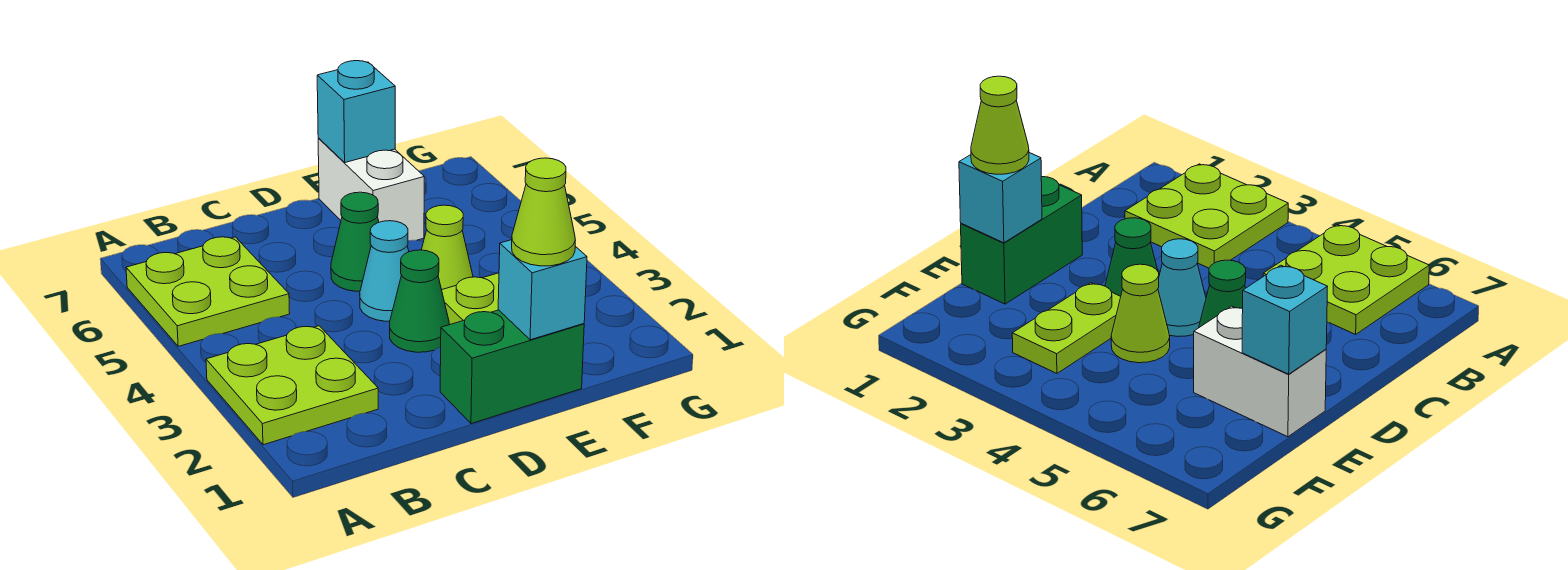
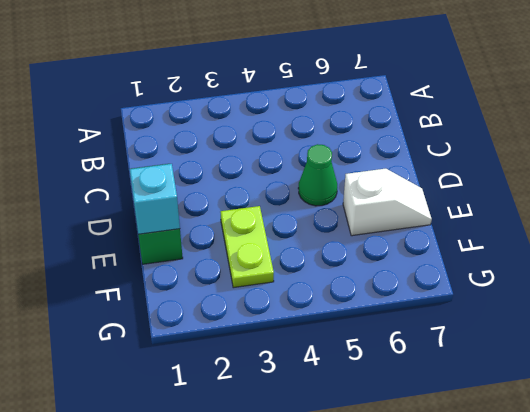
white 1x2 slope [343,169,432,236] -> white 1x2 brick [318,138,424,241]
none -> lime 2x2 plate [206,326,378,445]
none -> lime 2x2 plate [126,237,290,346]
none -> green 1x1 cone [390,250,449,352]

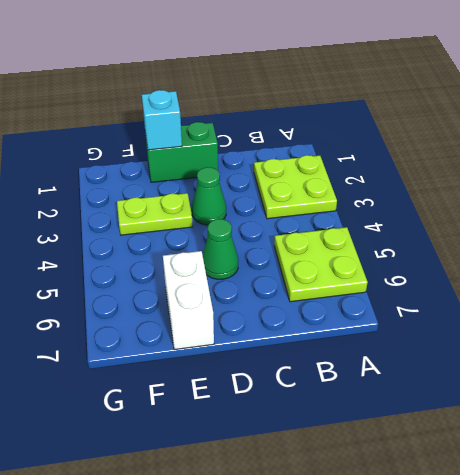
none -> cyan 1x1 cone [360,221,409,321]
none -> lime 1x1 cone [422,205,473,290]
none -> cyan 1x1 brick [317,61,395,162]

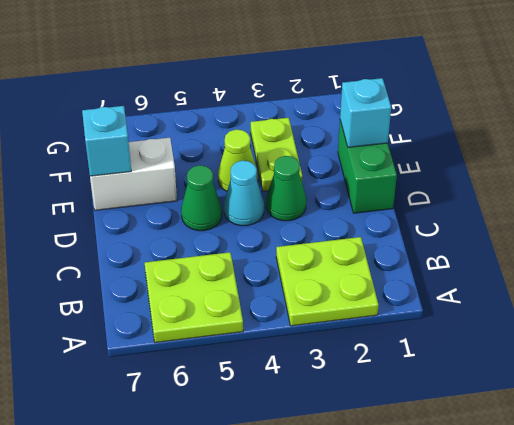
none -> lime 1x1 cone [512,158,575,266]

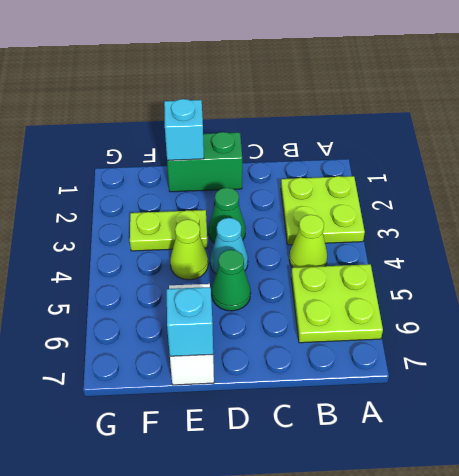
lime 1x1 cone [289,215,327,268] -> lime 1x1 cone moved to [512,158,575,266]

